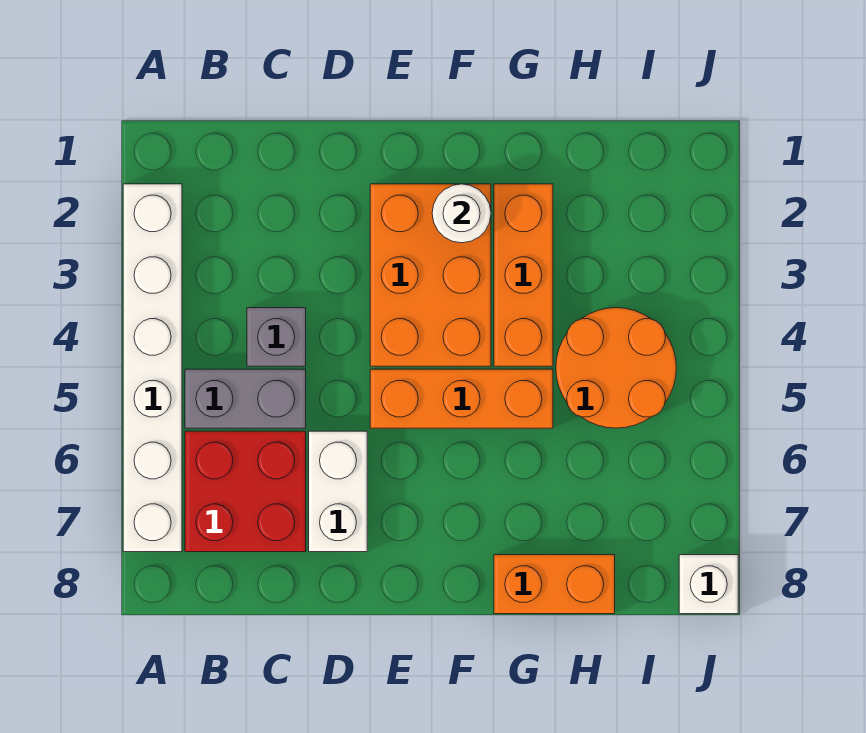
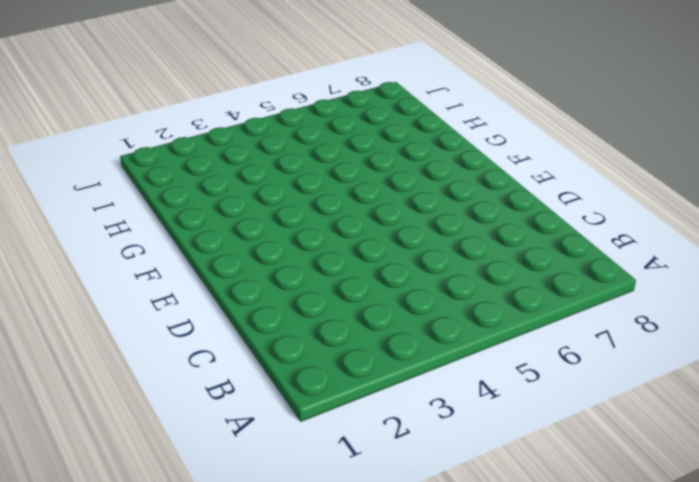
none -> white 1x6 brick [123,184,182,552]
none -> grey 1x2 brick [185,369,306,428]
none -> red 2x2 brick [185,431,306,552]

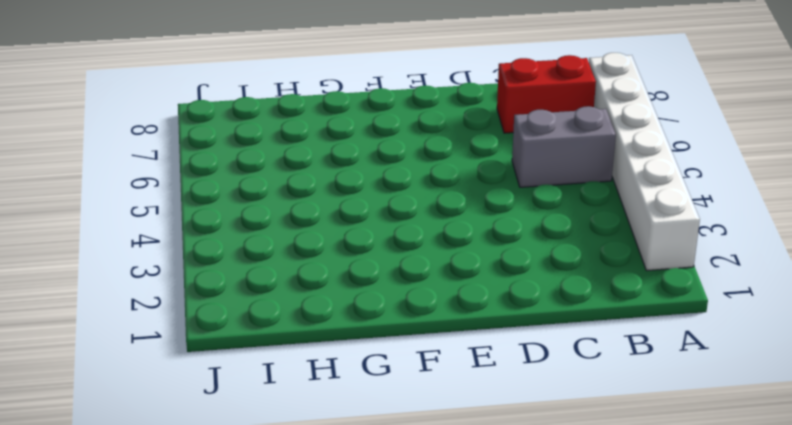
red 1x2 brick [497,55,596,133] -> red 2x2 brick [185,431,306,552]
none -> grey 1x1 brick [247,308,306,366]
none -> white 1x2 brick [309,431,367,552]
none -> orange 2x3 brick [370,184,491,366]

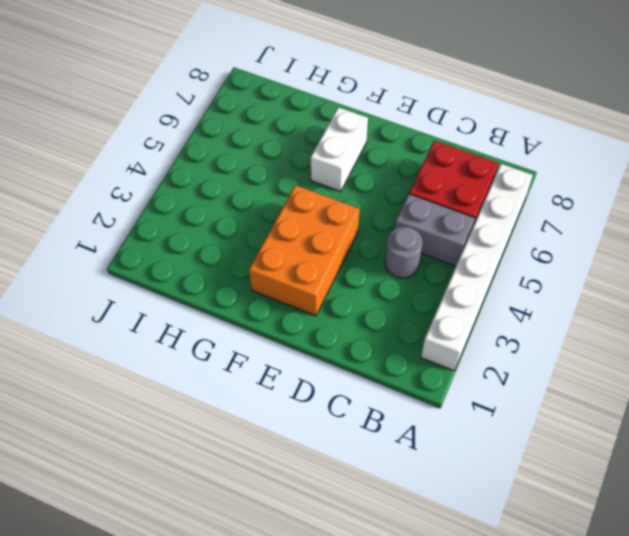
grey 1x1 round brick [385,227,422,278] -> grey 1x1 brick [247,308,306,366]
white 1x2 brick [311,107,368,192] -> white 1x2 brick moved to [309,431,367,552]
none -> orange 1x3 brick [370,369,553,428]
none -> orange 1x3 brick [494,184,553,366]
none -> orange 1x2 brick [494,555,615,614]

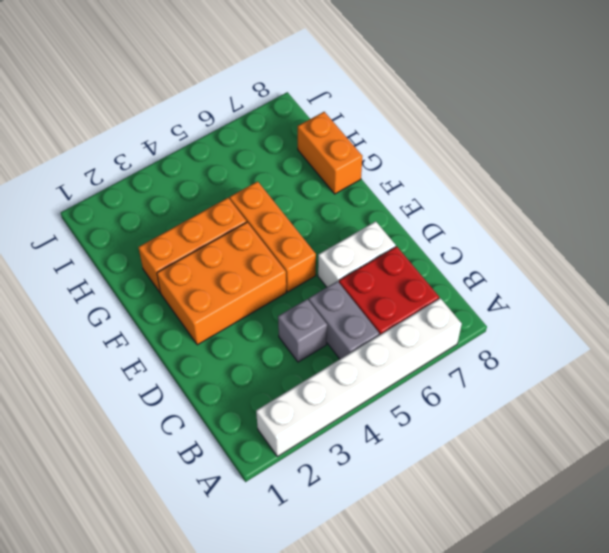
none -> orange 2x2 round brick [556,308,676,428]
none -> white 1x1 brick [679,555,738,614]
none -> white 1x1 round brick [432,184,491,243]

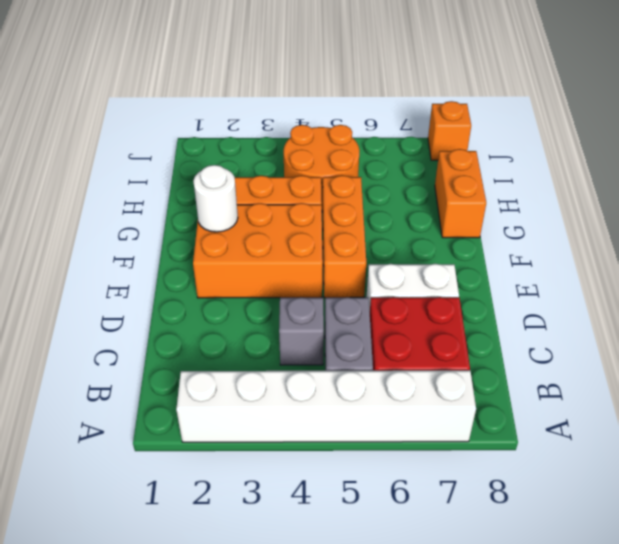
orange 1x1 brick [428,101,471,160] -> white 1x1 brick [679,555,738,614]

